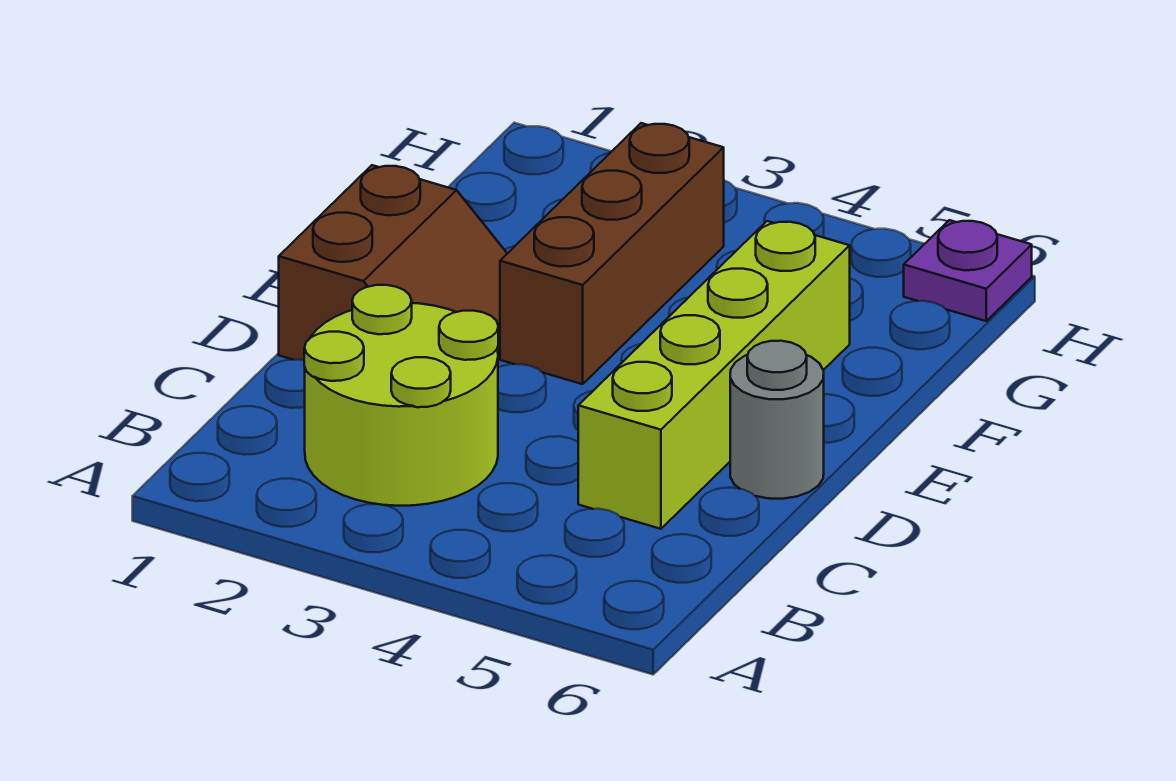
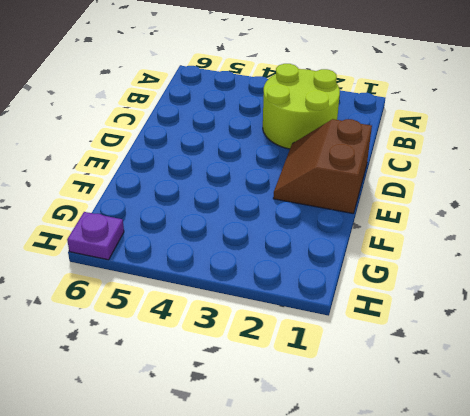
none -> lime 1x4 brick [578,221,850,529]
none -> grey 1x1 round brick [730,341,824,499]

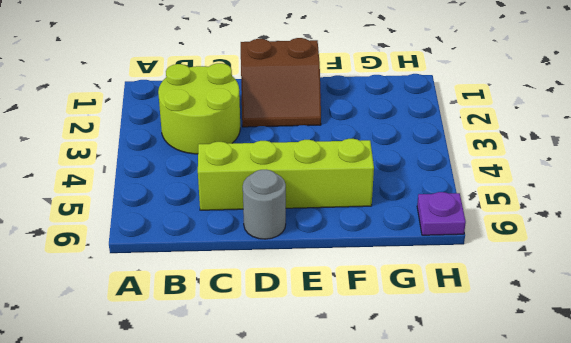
none -> brown 1x3 brick [500,123,724,384]

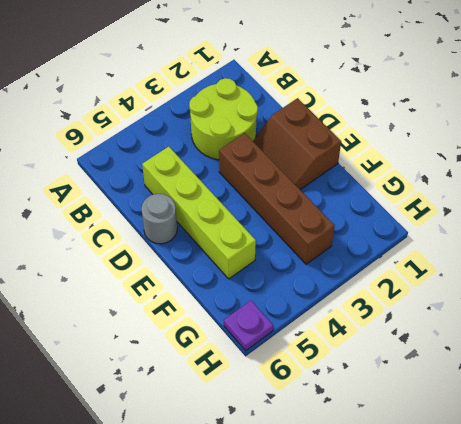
brown 1x4 brick [219,133,335,264] -> brown 1x3 brick [500,123,724,384]

